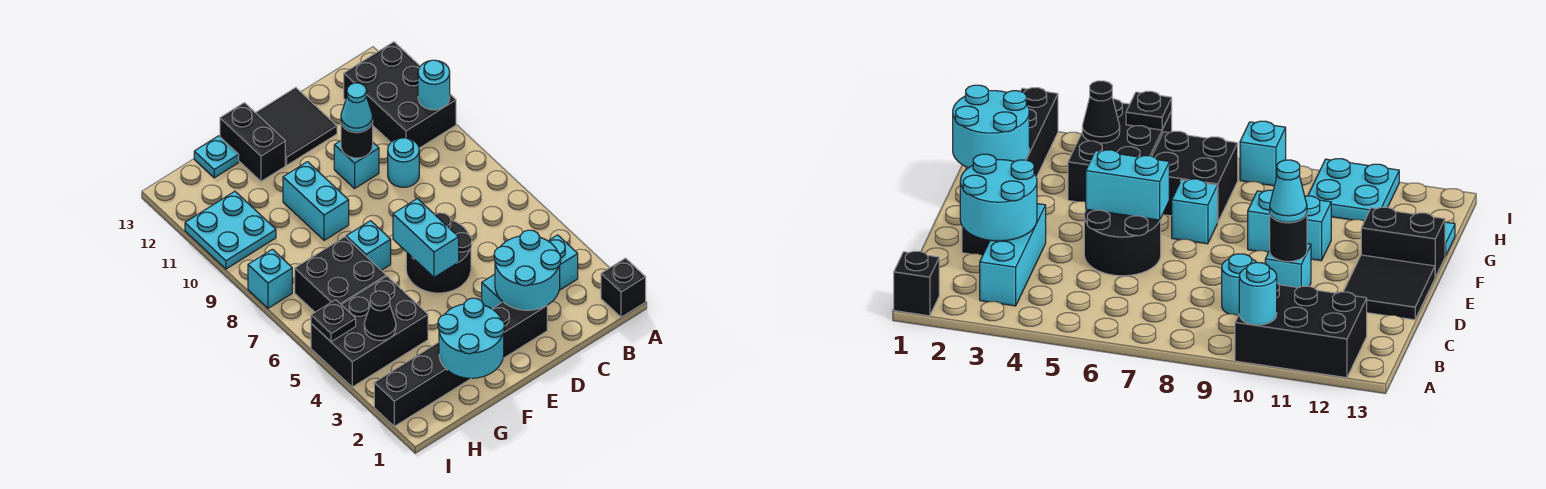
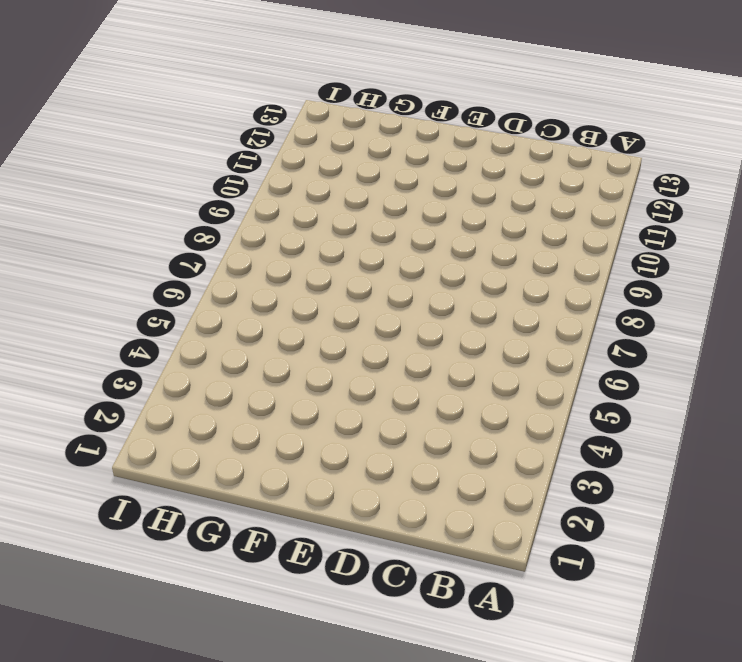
none -> black 1x1 brick [601,258,646,317]
none -> black 2x3 brick [344,42,456,148]
none -> cyan 1x3 brick [482,235,578,309]

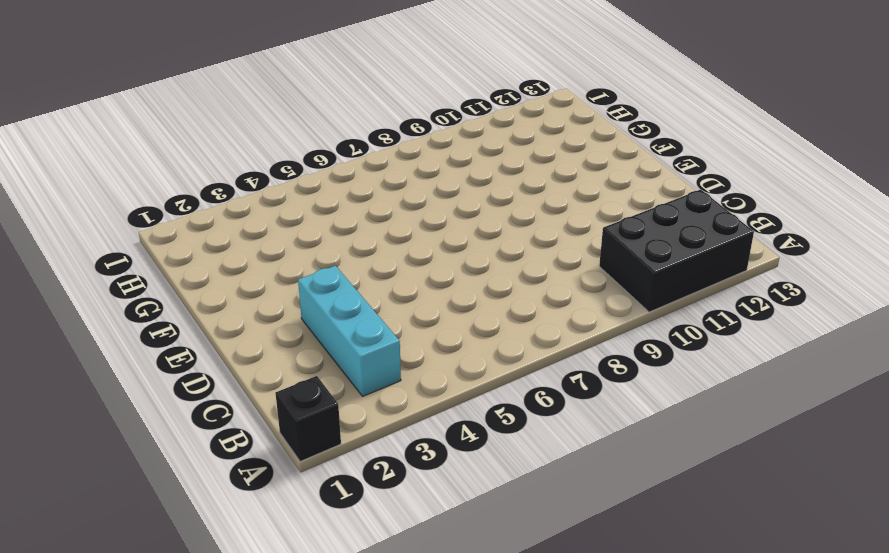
none -> cyan 1x1 round brick [388,138,419,187]
none -> black 1x6 brick [374,302,547,426]
none -> black 2x2 round brick [406,213,472,293]

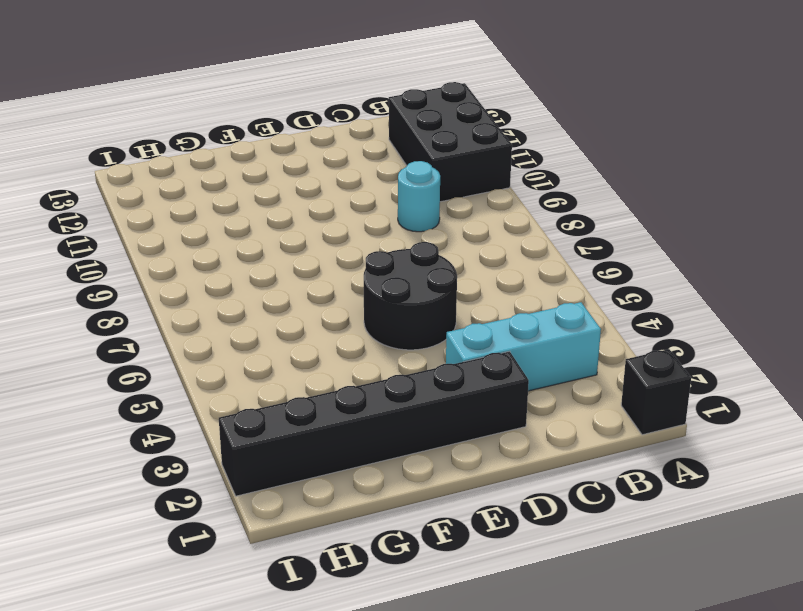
none -> cyan 1x1 brick [334,141,379,188]
none -> black 2x2 tile [256,88,337,165]
none -> cyan 1x1 brick [346,221,391,270]

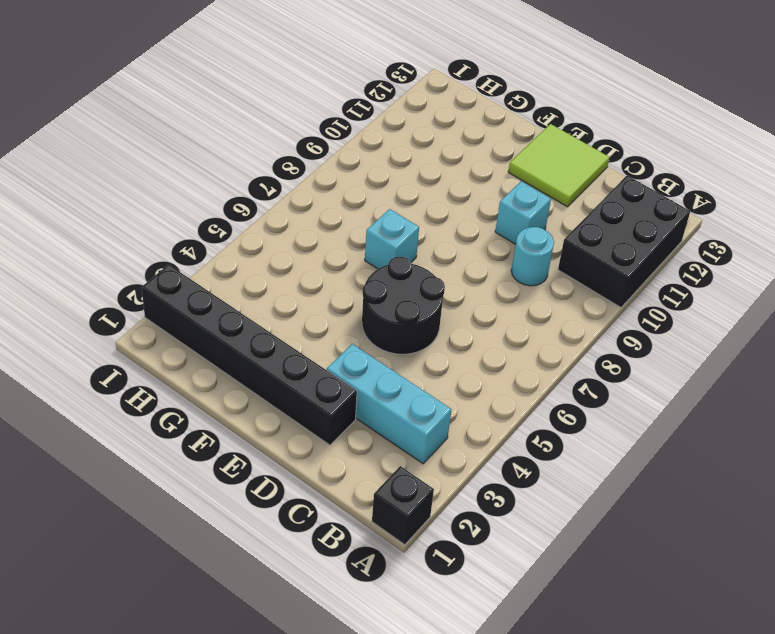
lime 2x2 tile [508,124,609,207] -> black 2x2 tile [256,88,337,165]
none -> cyan 1x2 brick [283,162,349,240]
none -> black 1x2 brick [220,103,285,181]
none -> black 2x3 brick [311,276,428,387]

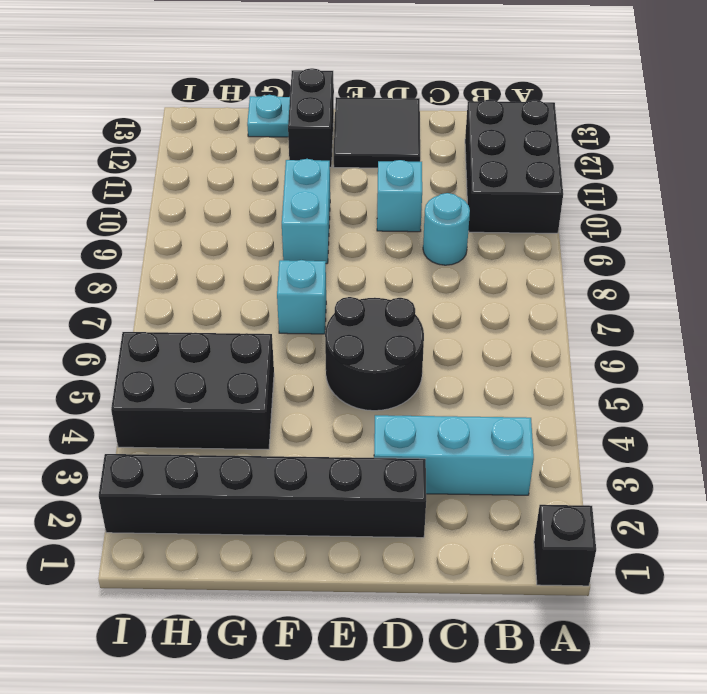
none -> black 2x2 brick [295,237,386,312]
none -> cyan 2x2 plate [185,191,276,269]
none -> cyan 1x1 brick [248,249,292,308]

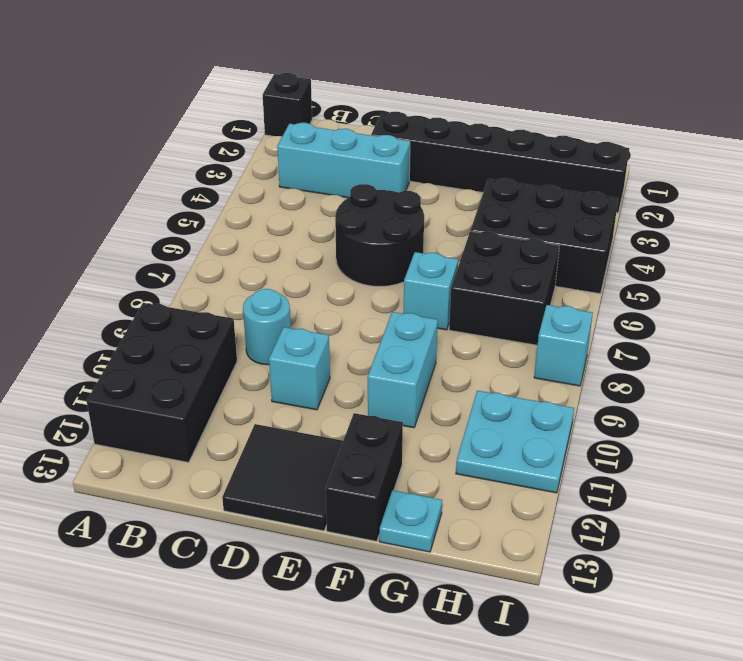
none -> cyan 1x1 round brick [418,60,450,110]
none -> cyan 2x2 round brick [494,230,561,310]
none -> black 1x1 round brick [341,120,373,158]

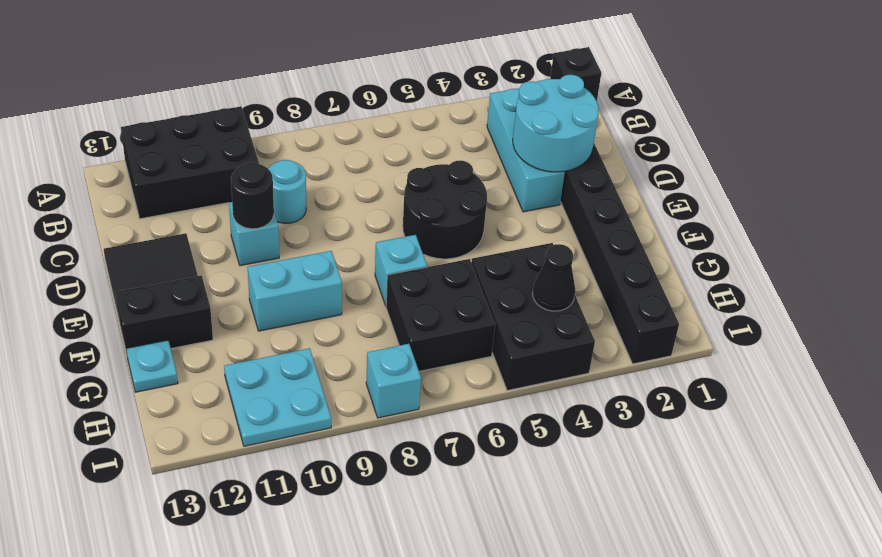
none -> cyan 1x1 round brick [418,60,450,110]
none -> cyan 1x2 brick [393,199,459,277]
none -> cyan 2x2 round brick [438,298,505,378]

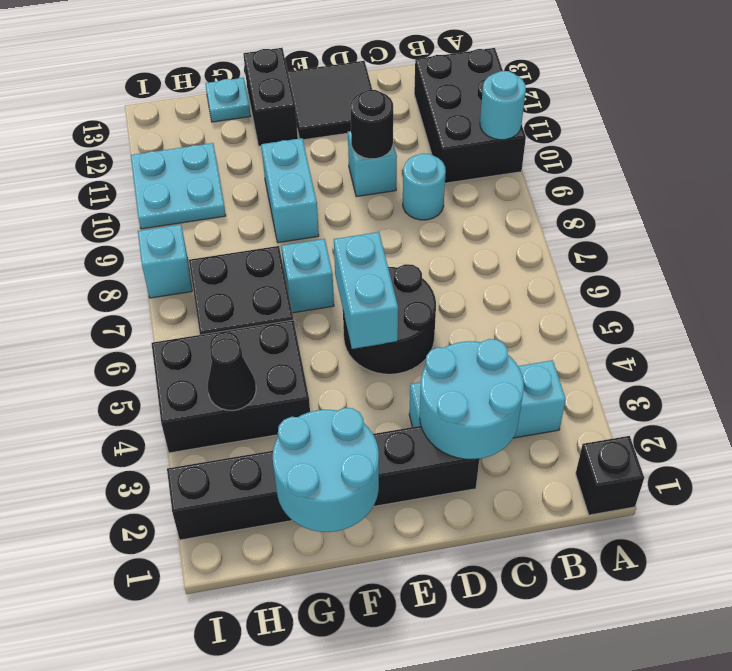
none -> black 1x1 plate [311,300,356,342]
none -> cyan 1x1 cone [341,83,373,132]

